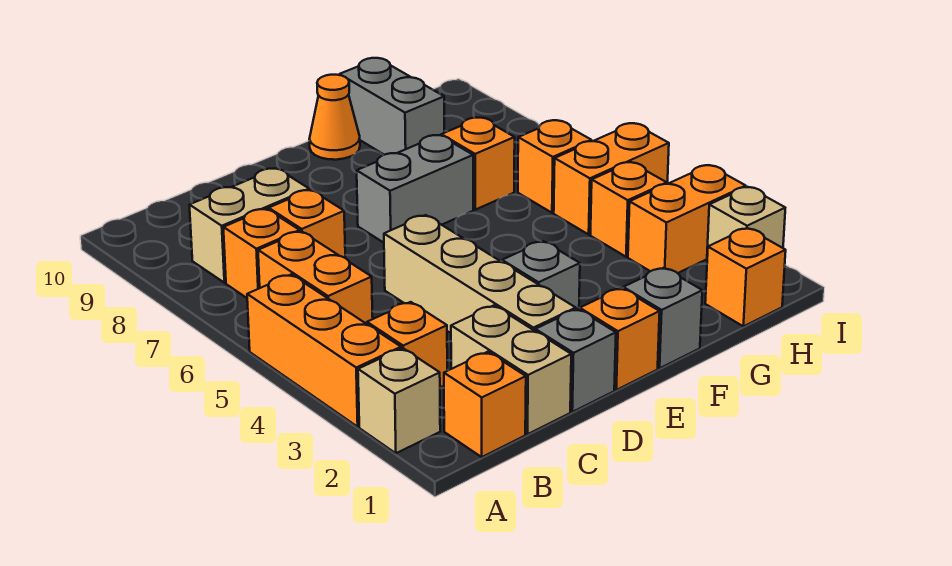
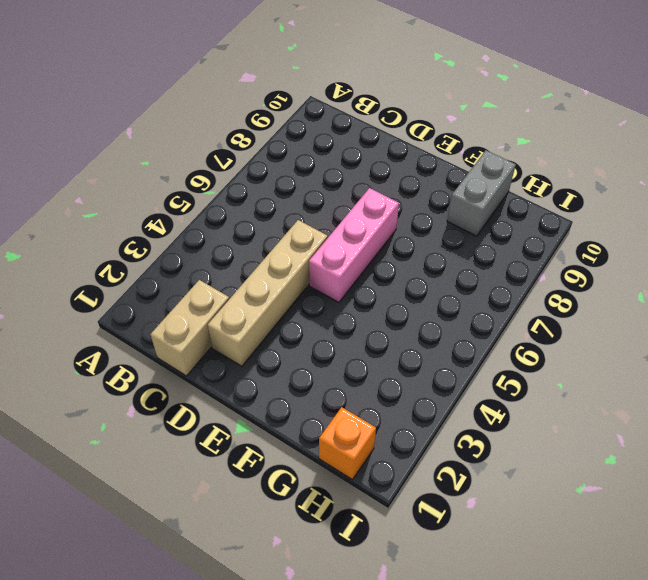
pink 1x3 brick [309,188,399,302] -> grey 1x2 brick [357,135,473,243]
none -> tan 1x1 brick [358,348,440,453]
none -> orange 1x3 brick [247,274,401,427]
none -> orange 1x1 brick [444,352,526,457]

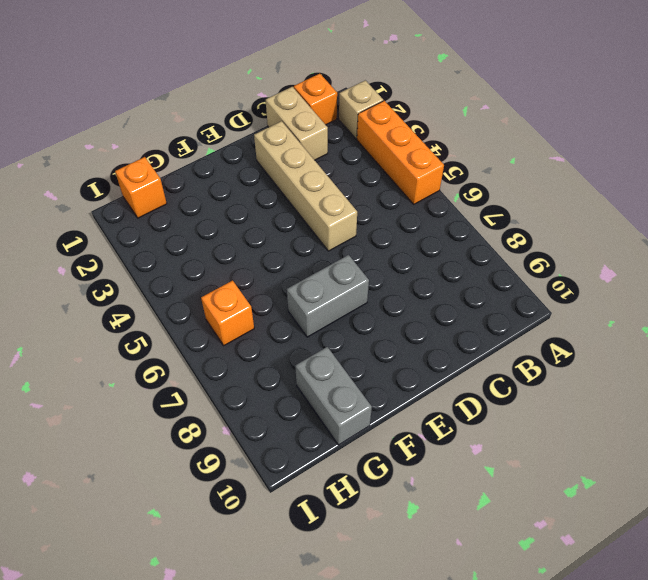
none -> orange 1x1 brick [367,302,447,387]
none -> orange 1x2 brick [258,231,373,324]
none -> orange 1x1 brick [223,209,300,298]

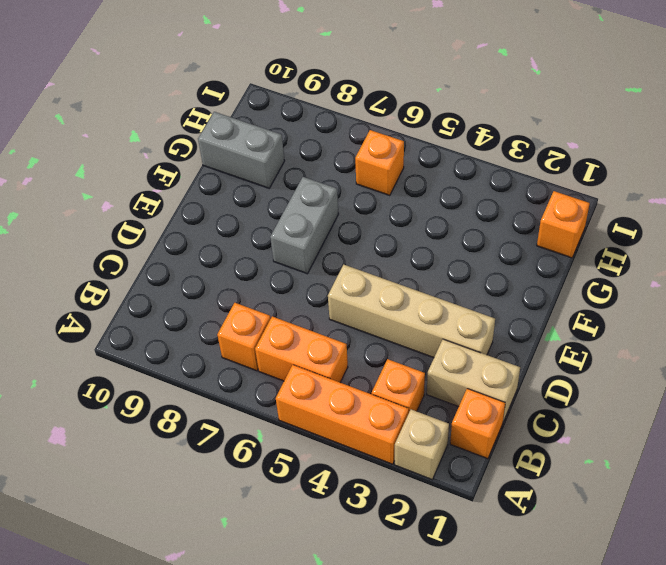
none -> tan 1x2 brick [189,168,309,283]
none -> orange 1x1 brick [269,190,345,258]
none -> grey 1x1 brick [535,309,616,412]

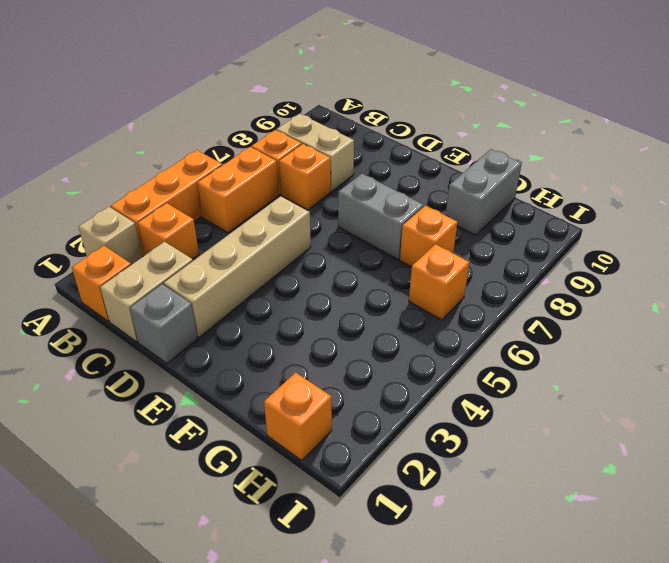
none -> orange 1x1 brick [580,288,660,390]
none -> grey 1x1 brick [502,241,580,309]
none -> grey 1x1 brick [623,268,702,368]

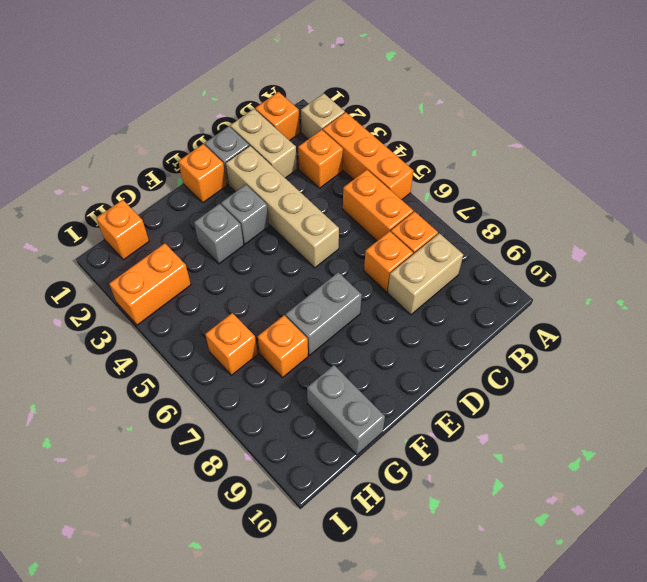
grey 1x1 brick [194,204,244,264] -> grey 1x1 brick moved to [623,268,702,368]
none -> orange 1x1 cone [310,75,360,160]
none -> orange 1x1 brick [590,162,667,257]
none -> orange 1x2 brick [554,123,669,234]

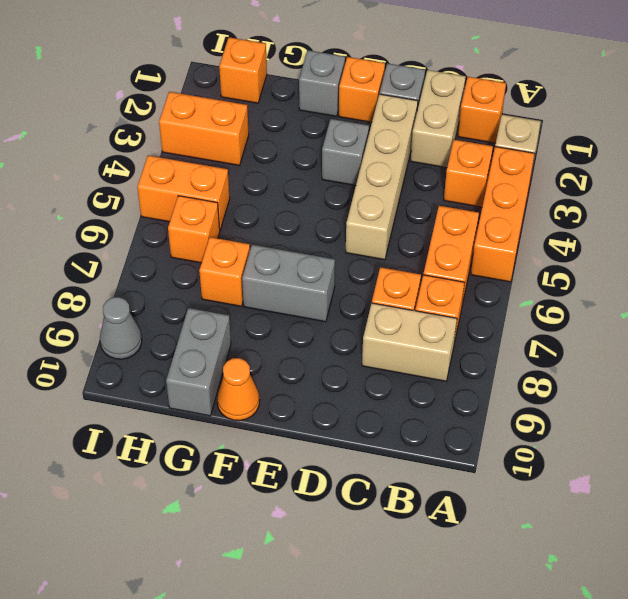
grey 1x1 cone [100,297,142,359] -> none
none -> orange 1x1 brick [590,162,667,257]
none -> tan 1x1 brick [707,187,785,256]

